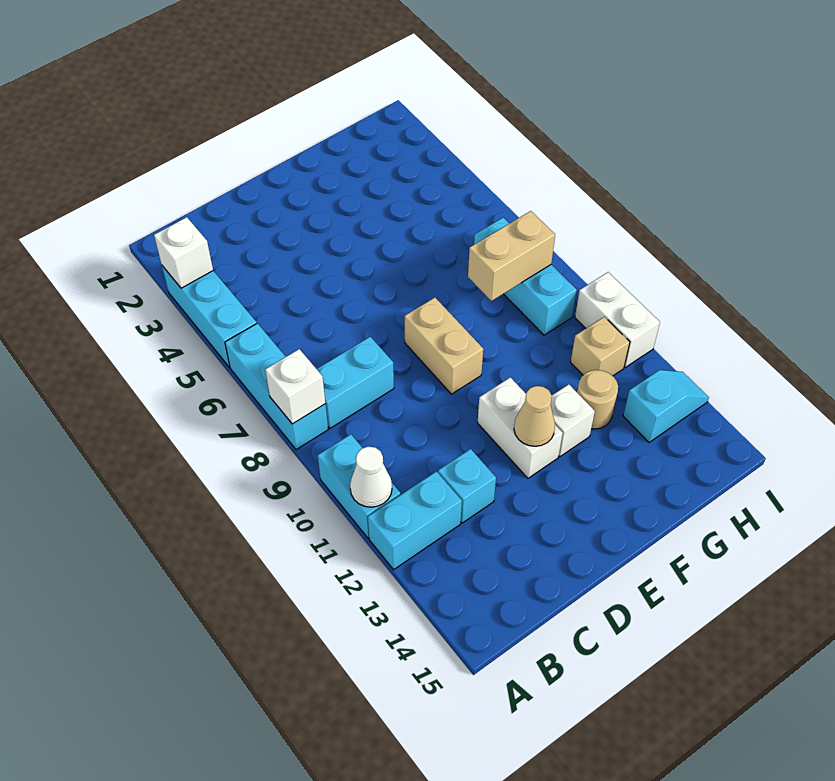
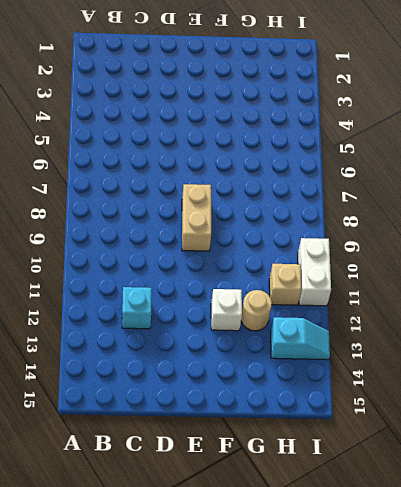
none -> cyan 1x3 brick [162,266,257,368]
none -> cyan 1x3 brick [225,323,328,450]
none -> cyan 1x2 brick [318,434,400,538]

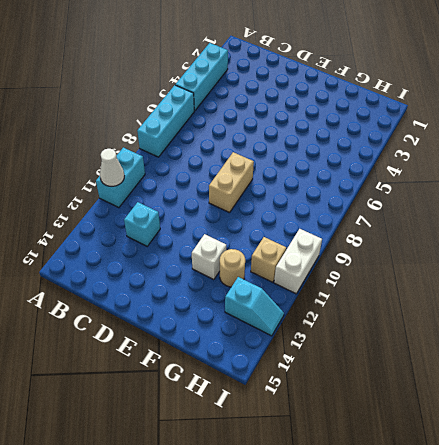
none -> cyan 1x2 brick [368,471,462,570]
none -> cyan 1x2 brick [317,337,394,428]
none -> white 1x2 brick [478,377,563,478]

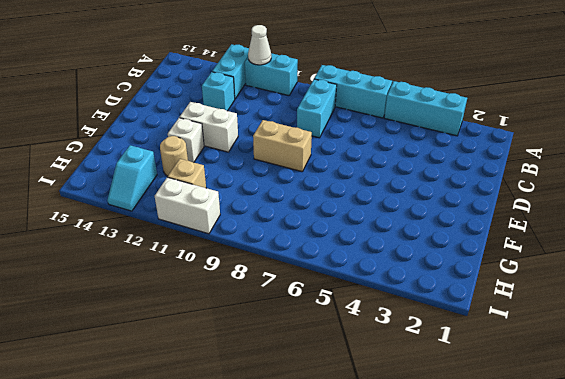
none -> cyan 1x3 brick [474,218,577,335]
none -> white 1x1 brick [154,217,213,288]
none -> white 1x1 brick [265,349,325,424]

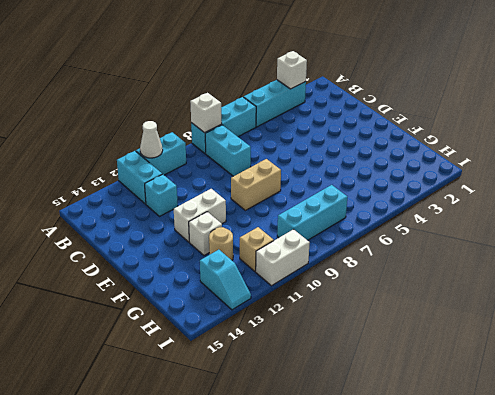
none -> tan 1x1 cone [514,386,555,446]
none -> tan 1x2 brick [468,211,555,301]

